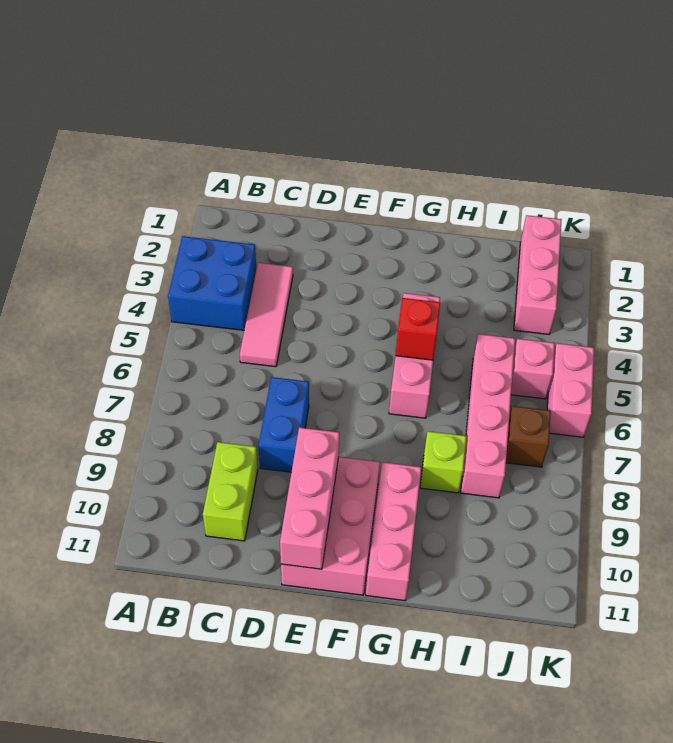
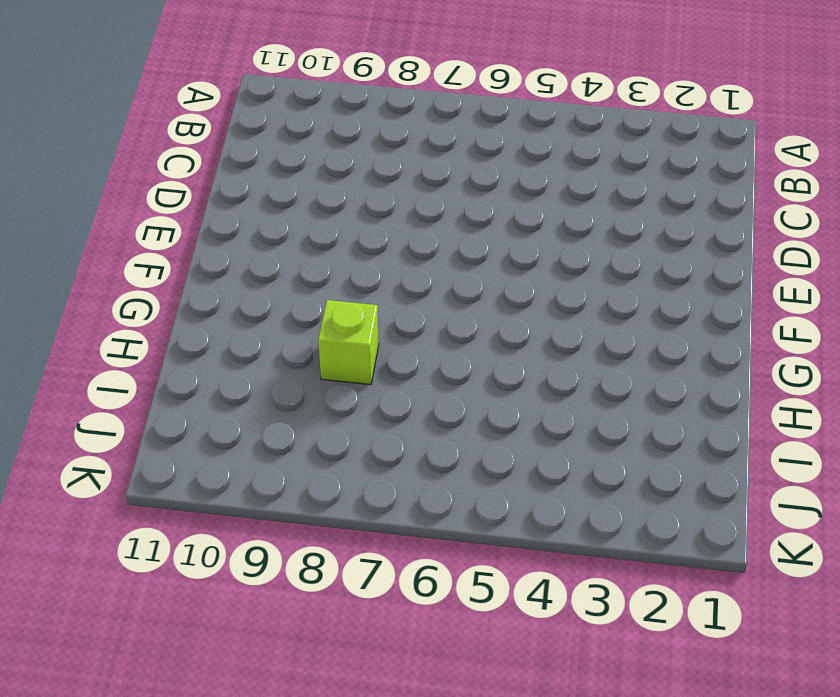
none -> blue 2x2 brick [168,236,256,330]
none -> pink 1x3 tile [240,263,293,367]
none -> lime 1x2 brick [203,442,258,541]

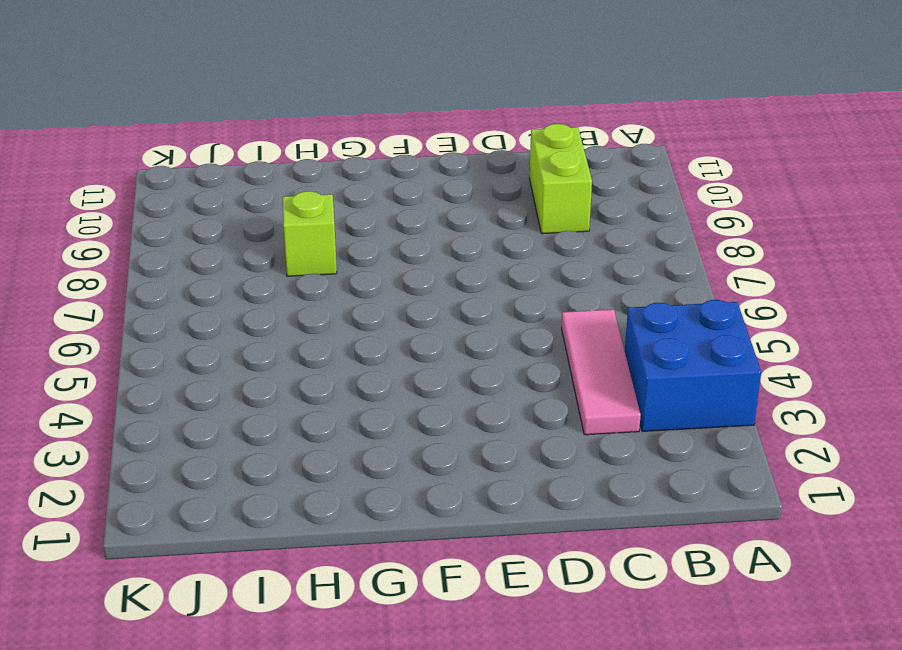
none -> blue 1x2 brick [259,377,309,472]
none -> pink 2x3 brick [281,457,380,595]
none -> pink 1x3 brick [389,293,440,418]

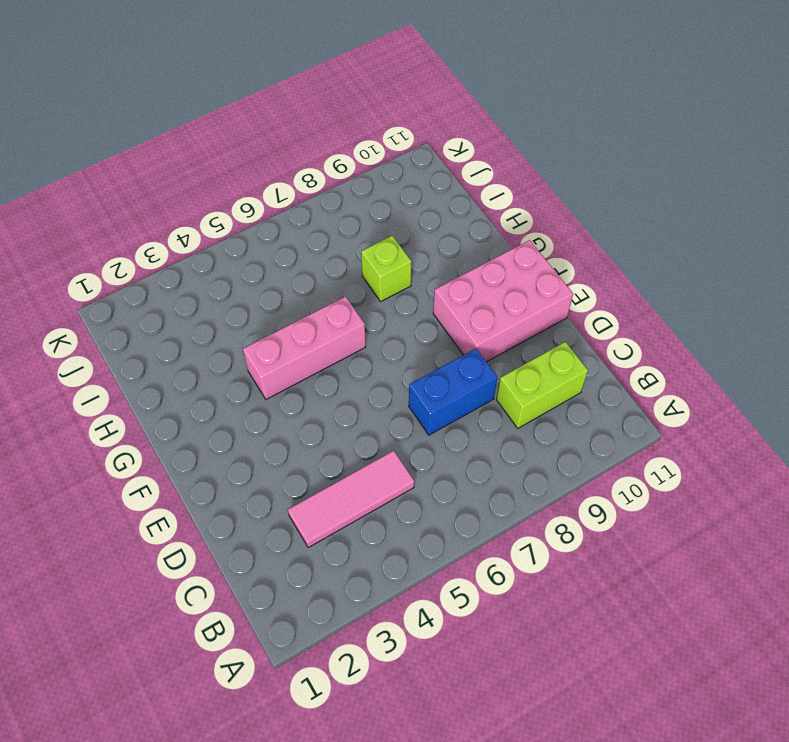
none -> blue 2x2 brick [168,236,256,330]
none -> pink 1x3 brick [366,462,421,601]
none -> pink 1x4 brick [461,334,515,498]

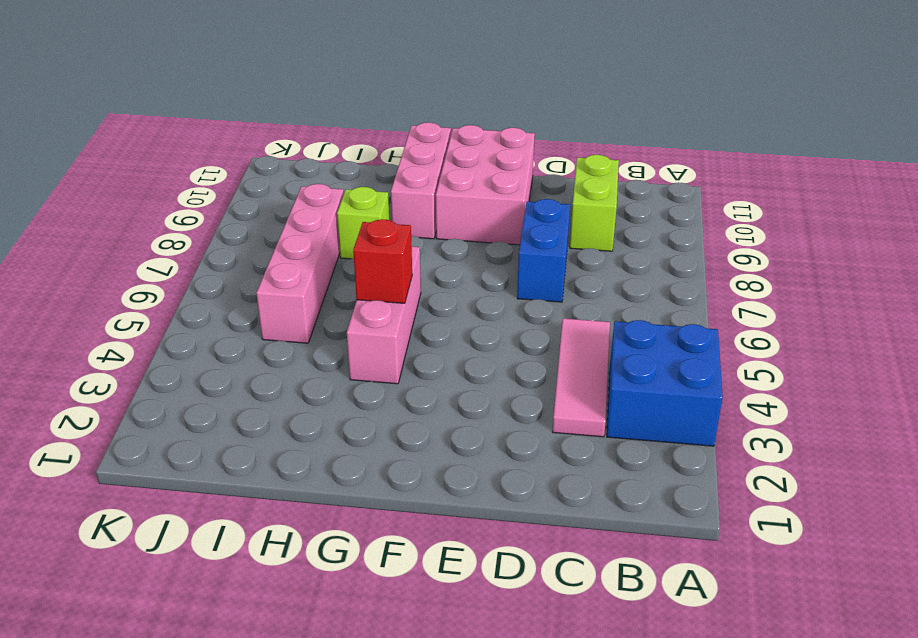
none -> pink 1x3 brick [514,215,562,334]
none -> pink 1x1 brick [511,339,555,399]
none -> brown 1x1 brick [506,406,551,467]

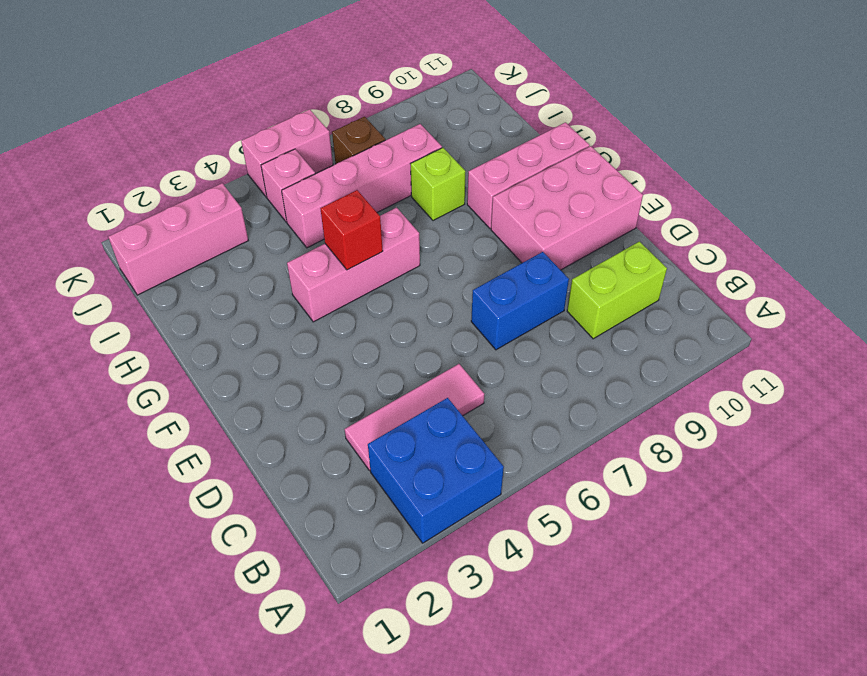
none -> pink 1x3 brick [280,427,339,569]

